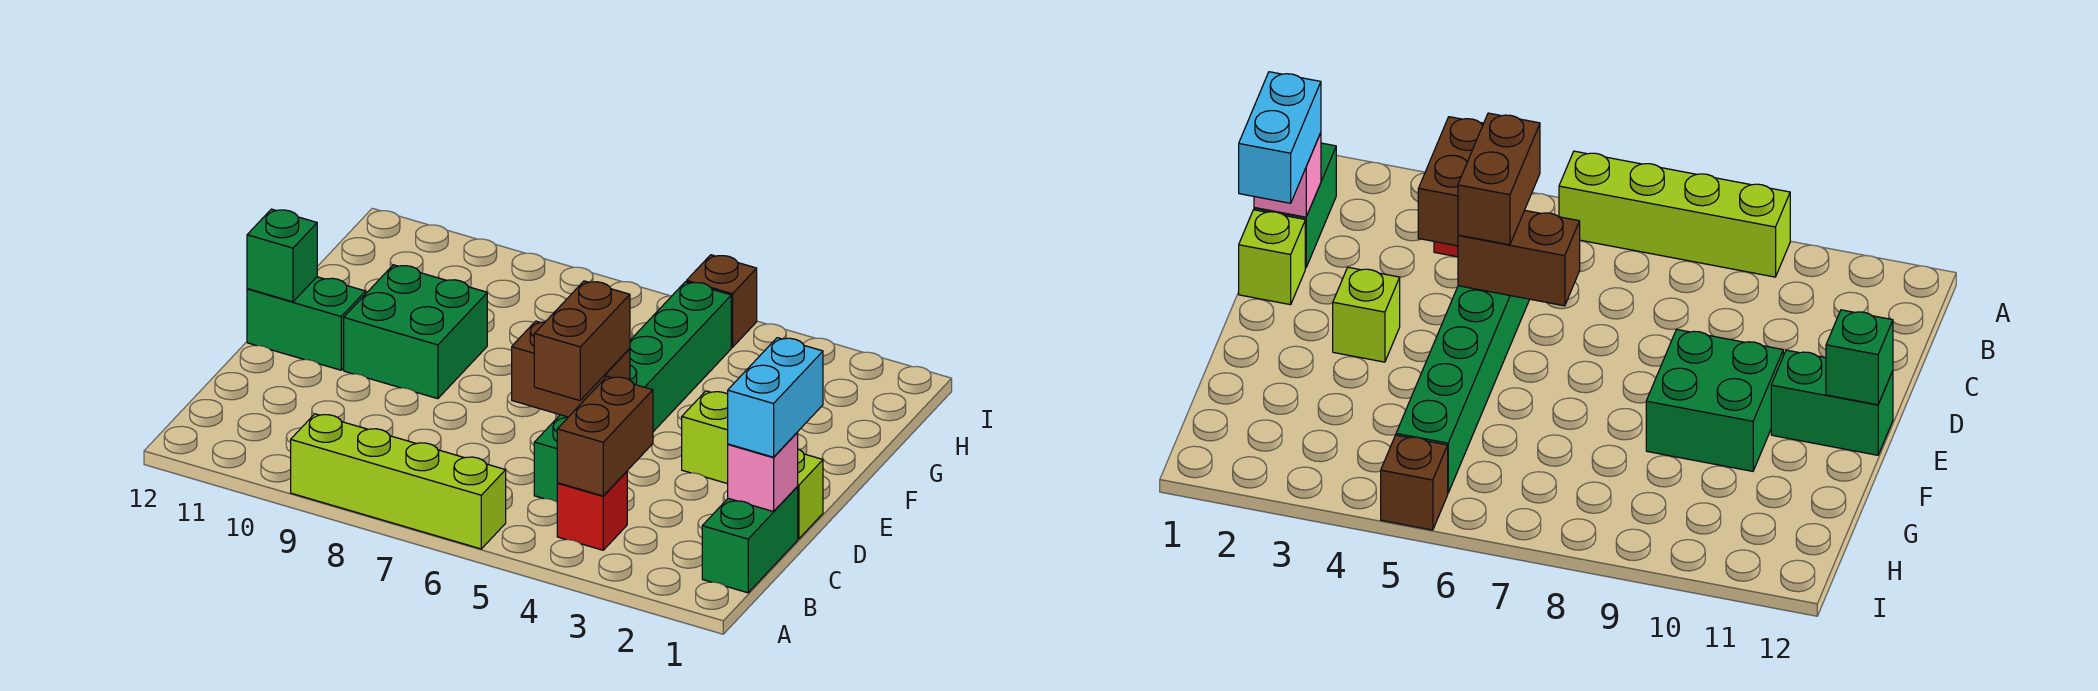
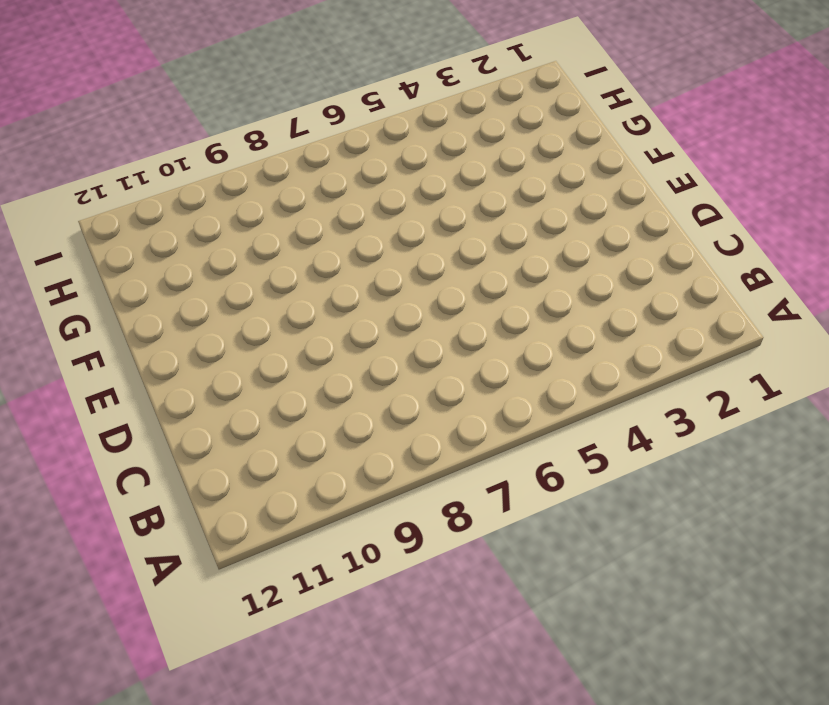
none -> lime 1x4 brick [291,414,506,549]
none -> green 1x2 brick [702,487,798,593]
none -> red 1x1 brick [557,472,627,550]

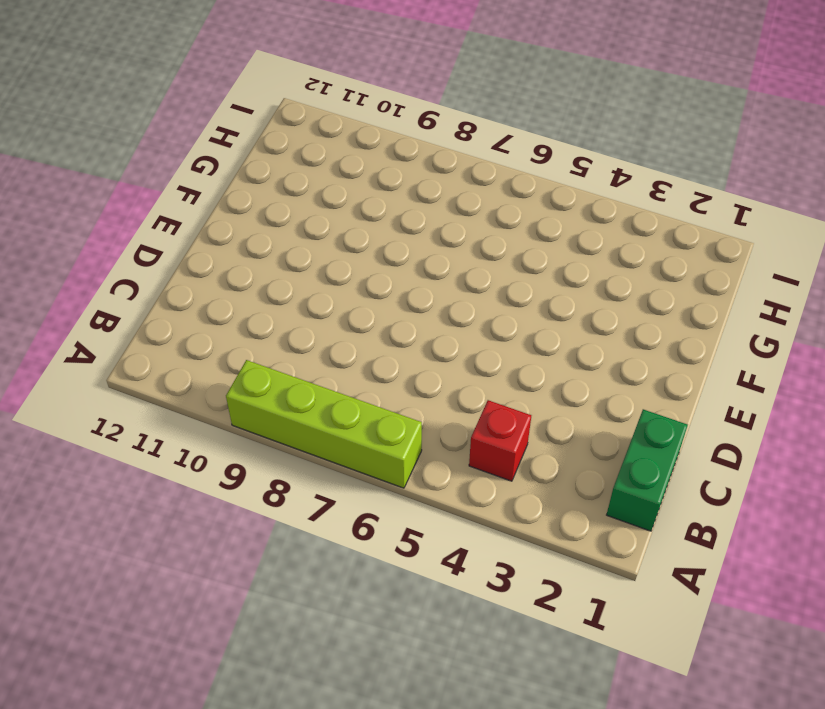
none -> green 1x6 brick [534,282,731,502]
none -> lime 1x1 brick [797,449,823,539]
none -> lime 1x1 brick [682,391,728,484]

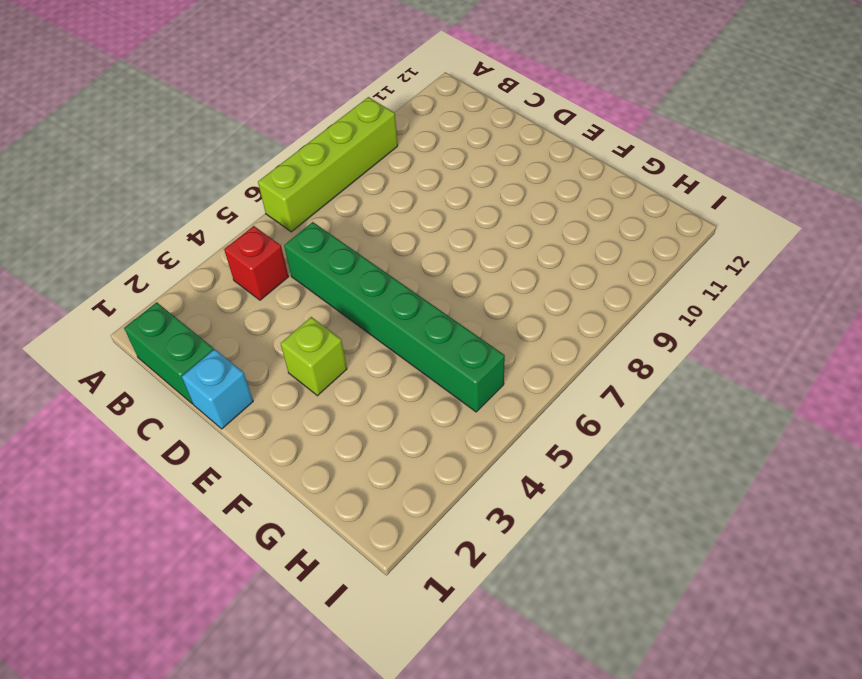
cyan 1x1 brick [182,349,253,429] -> lime 1x1 brick [797,449,823,539]
none -> green 2x2 brick [344,265,487,399]
none -> green 1x2 brick [247,277,366,370]
none -> brown 1x1 brick [687,255,757,347]

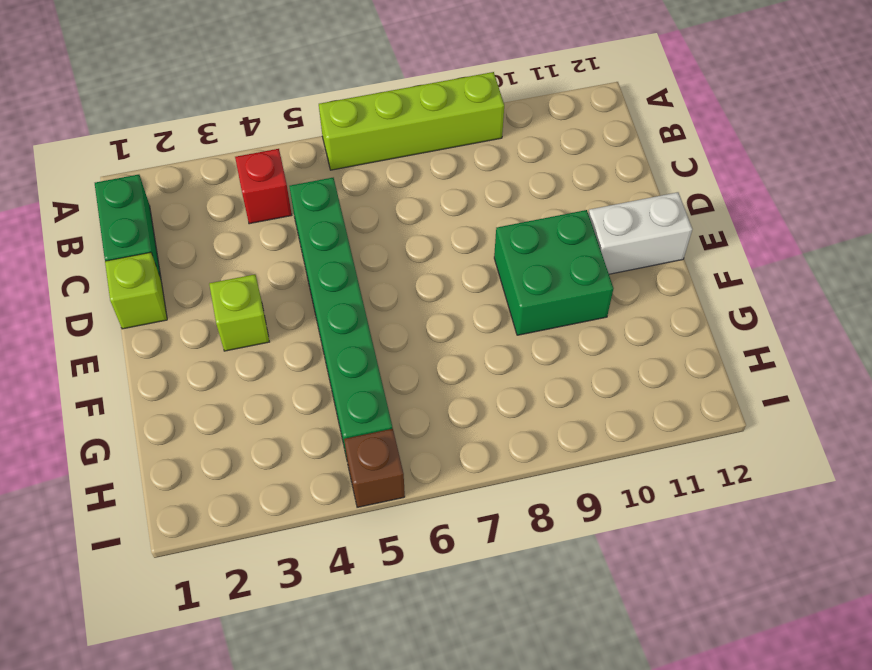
white 1x2 brick [588,192,692,274] -> green 1x2 brick [247,277,366,370]
none -> brown 1x2 brick [557,376,653,496]
none -> pink 1x1 brick [728,433,798,512]
none -> brown 1x2 brick [512,321,630,417]

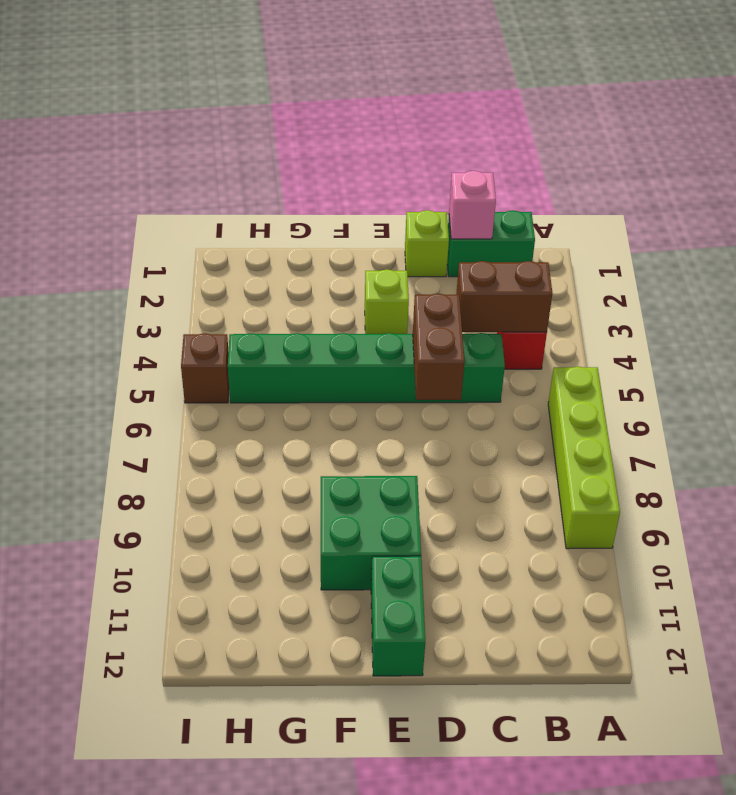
none -> green 1x1 brick [247,209,317,302]
none -> cyan 1x2 brick [728,338,823,457]
none -> brown 1x2 brick [534,281,630,400]

